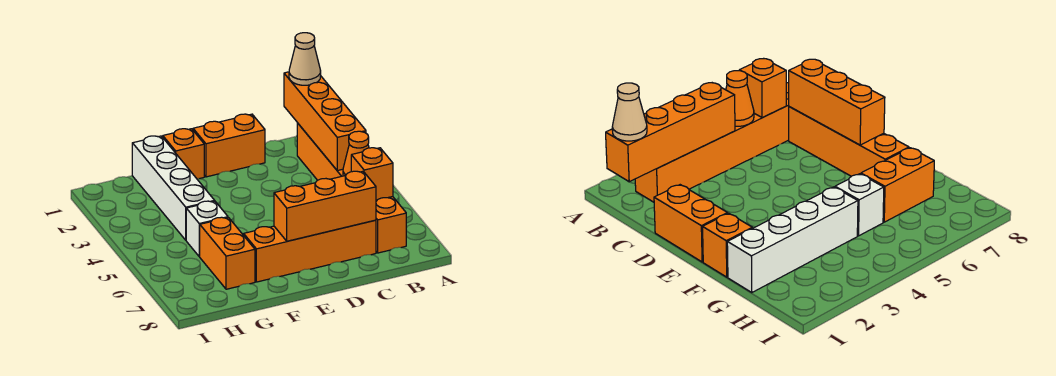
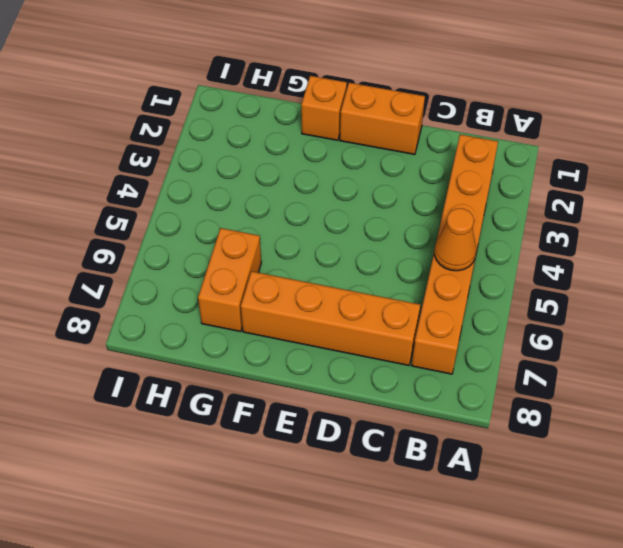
none -> white 1x4 brick [132,136,215,240]
none -> white 1x1 brick [186,201,228,256]
none -> orange 1x4 brick [284,72,366,171]

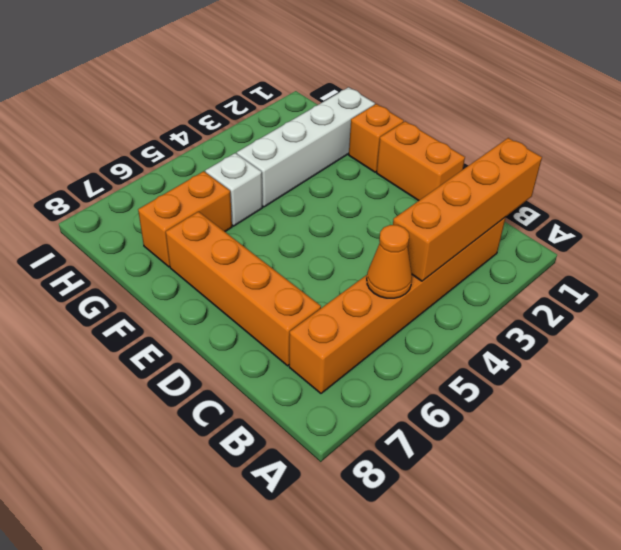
none -> orange 1x1 brick [351,148,393,200]
none -> orange 1x3 brick [274,171,376,241]
none -> tan 1x1 cone [289,33,321,85]

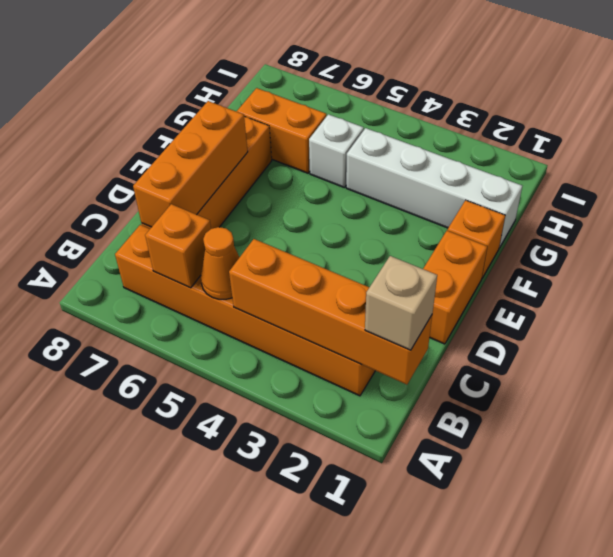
tan 1x1 brick [365,256,437,350] -> tan 1x1 cone [289,33,321,85]

